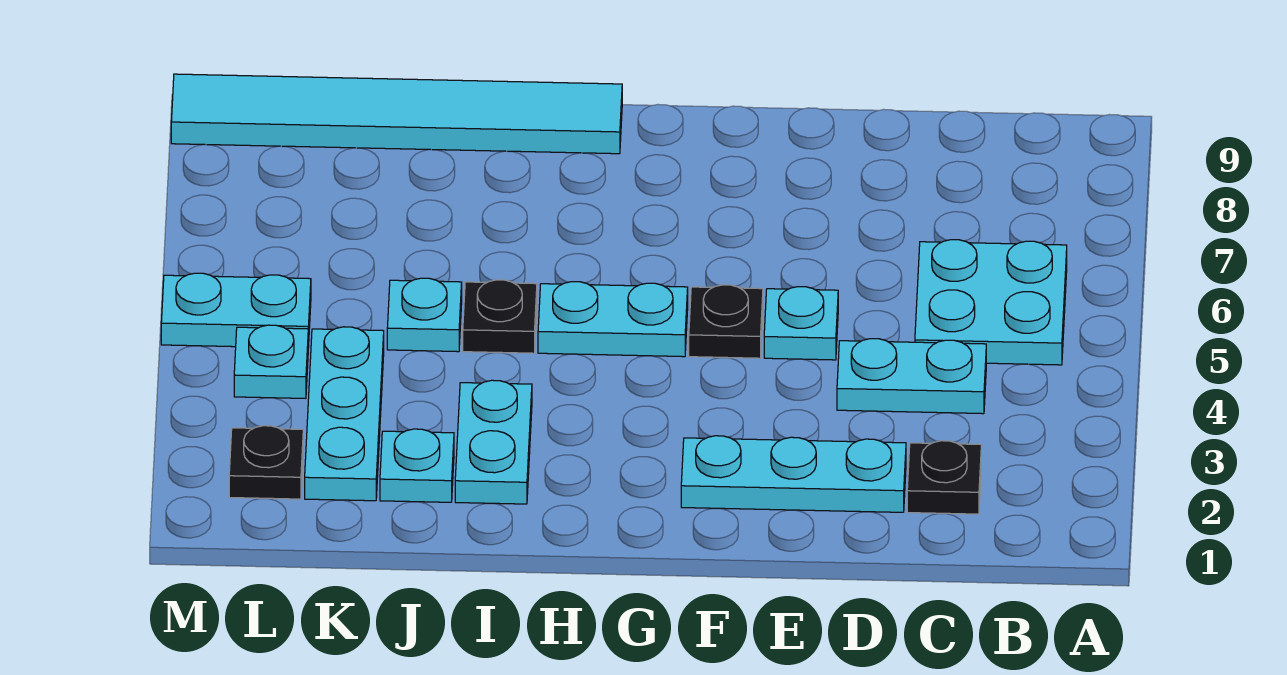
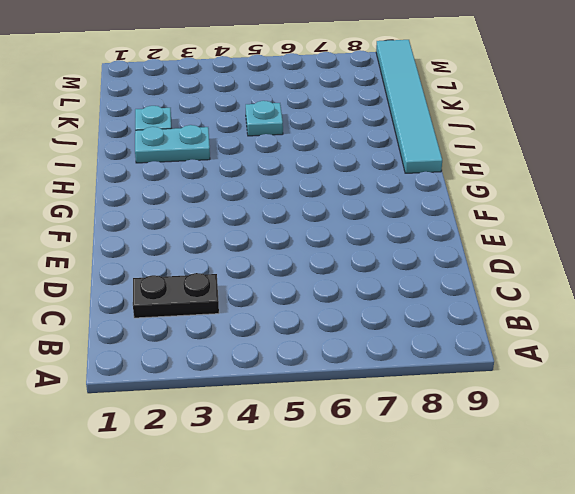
black 1x2 plate [133,273,219,318] -> black 1x1 plate [907,441,981,514]
none -> cyan 2x2 plate [915,240,1067,365]
none -> cyan 1x2 plate [837,339,986,414]
none -> cyan 1x3 plate [681,436,906,512]

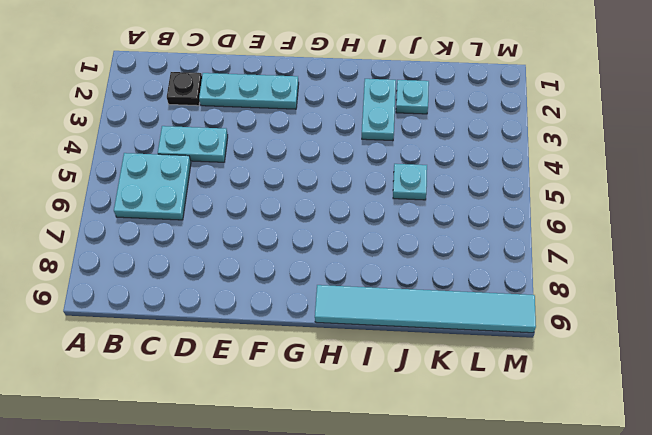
none -> cyan 1x1 plate [764,287,838,360]
none -> black 1x1 plate [689,285,763,358]
none -> cyan 1x2 plate [538,282,688,357]

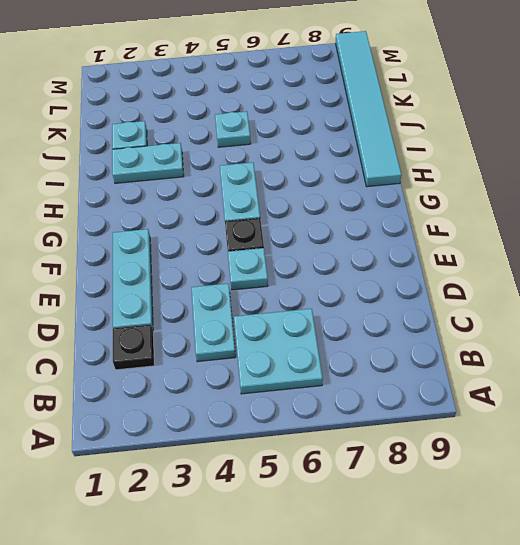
none -> black 1x1 plate [463,280,537,353]
none -> cyan 1x3 plate [305,327,384,501]
none -> black 1x1 plate [229,426,303,499]

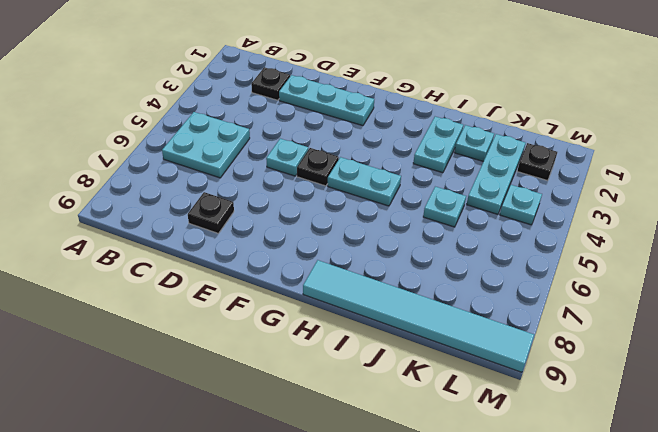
black 1x1 plate [188,192,234,234] -> black 1x1 plate moved to [463,280,537,353]
none -> cyan 1x2 plate [837,339,986,414]
none -> cyan 1x2 plate [161,273,311,348]

